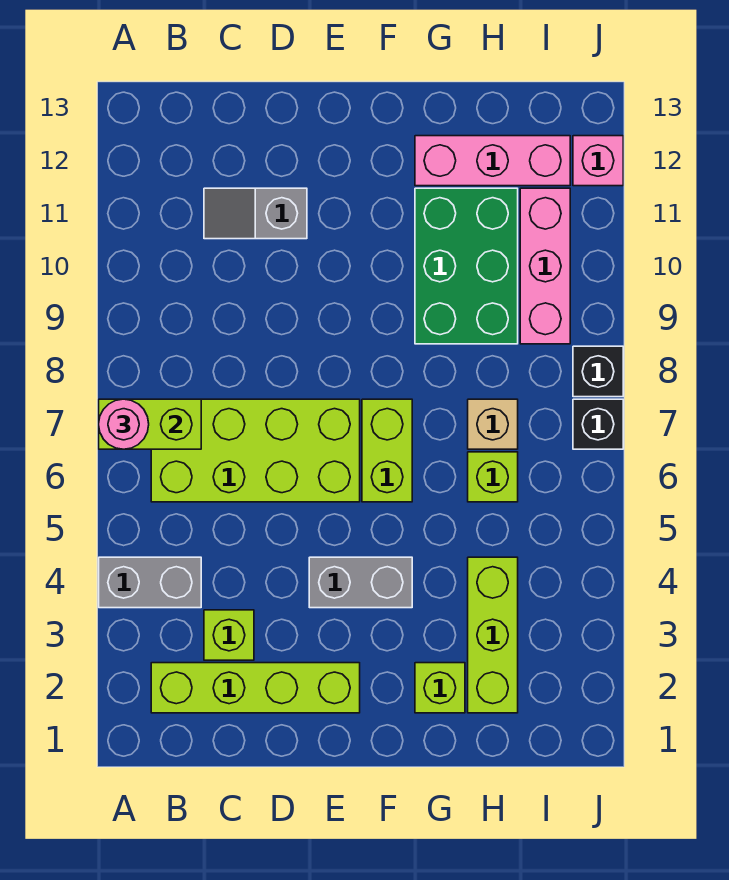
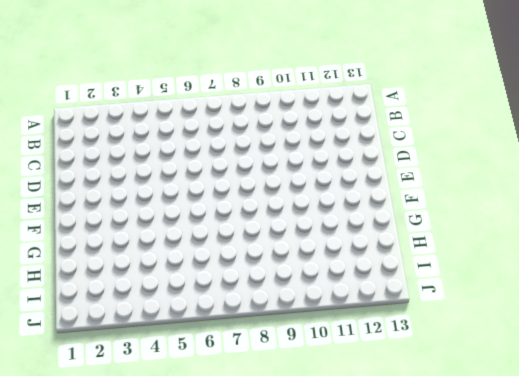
none -> grey 1x2 brick [99,557,201,608]
none -> lime 1x4 brick [151,663,360,713]
none -> lime 2x4 brick [151,399,360,502]

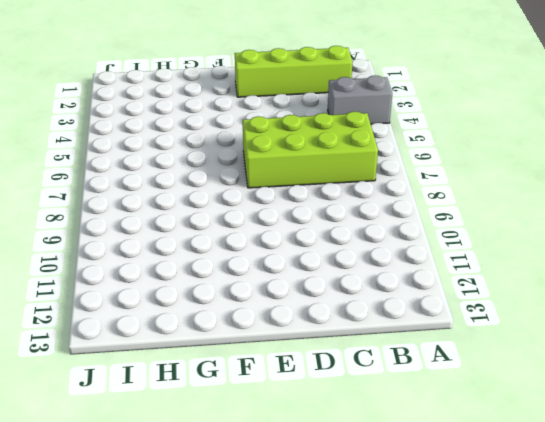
none -> lime 1x1 brick [204,610,254,660]
none -> grey 1x2 slope [204,188,307,239]
none -> grey 1x2 brick [309,557,412,608]

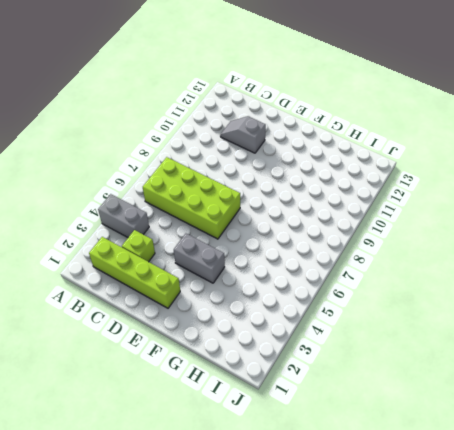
none -> lime 1x2 brick [362,399,412,502]
none -> lime 1x1 brick [415,663,465,713]
none -> green 2x3 brick [415,188,518,344]

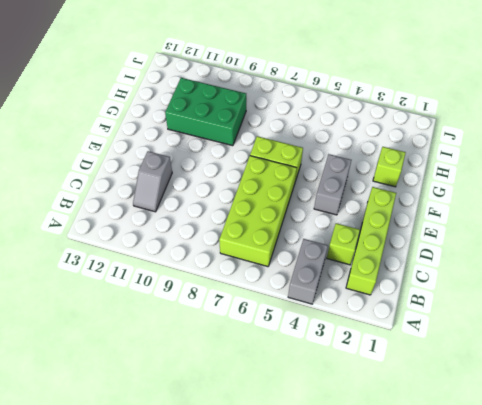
none -> pink 1x3 brick [415,136,570,186]
none -> lime 1x3 brick [468,557,518,713]
none -> lime 1x1 brick [468,452,518,502]

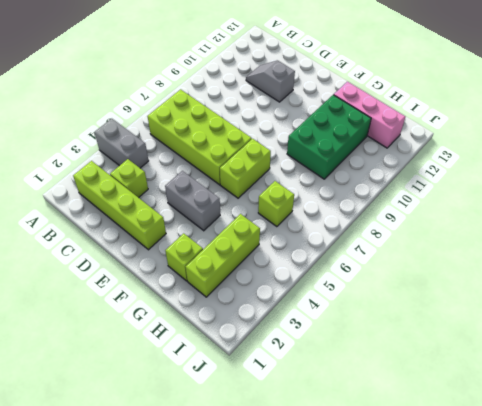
none -> tan 1x1 brick [468,399,518,449]
none -> pink 1x3 brick [520,188,570,344]
none -> black 1x1 brick [573,399,623,449]

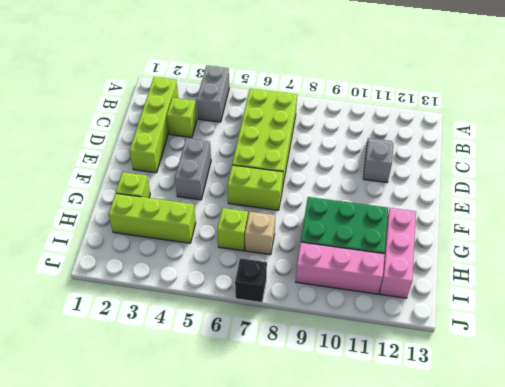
none -> black 1x1 brick [573,346,623,397]
none -> pink 1x1 brick [573,136,623,186]
none -> lime 1x2 brick [99,399,201,449]

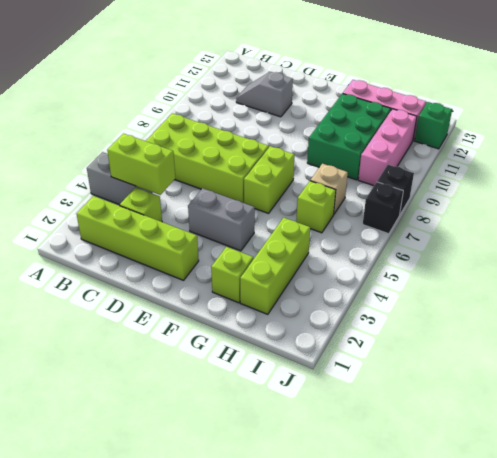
lime 1x2 brick [107,134,175,195] -> lime 1x2 brick moved to [99,399,201,449]
green 1x1 brick [415,102,452,149] -> pink 1x1 brick [573,136,623,186]
none -> pink 1x1 round brick [99,399,149,449]

